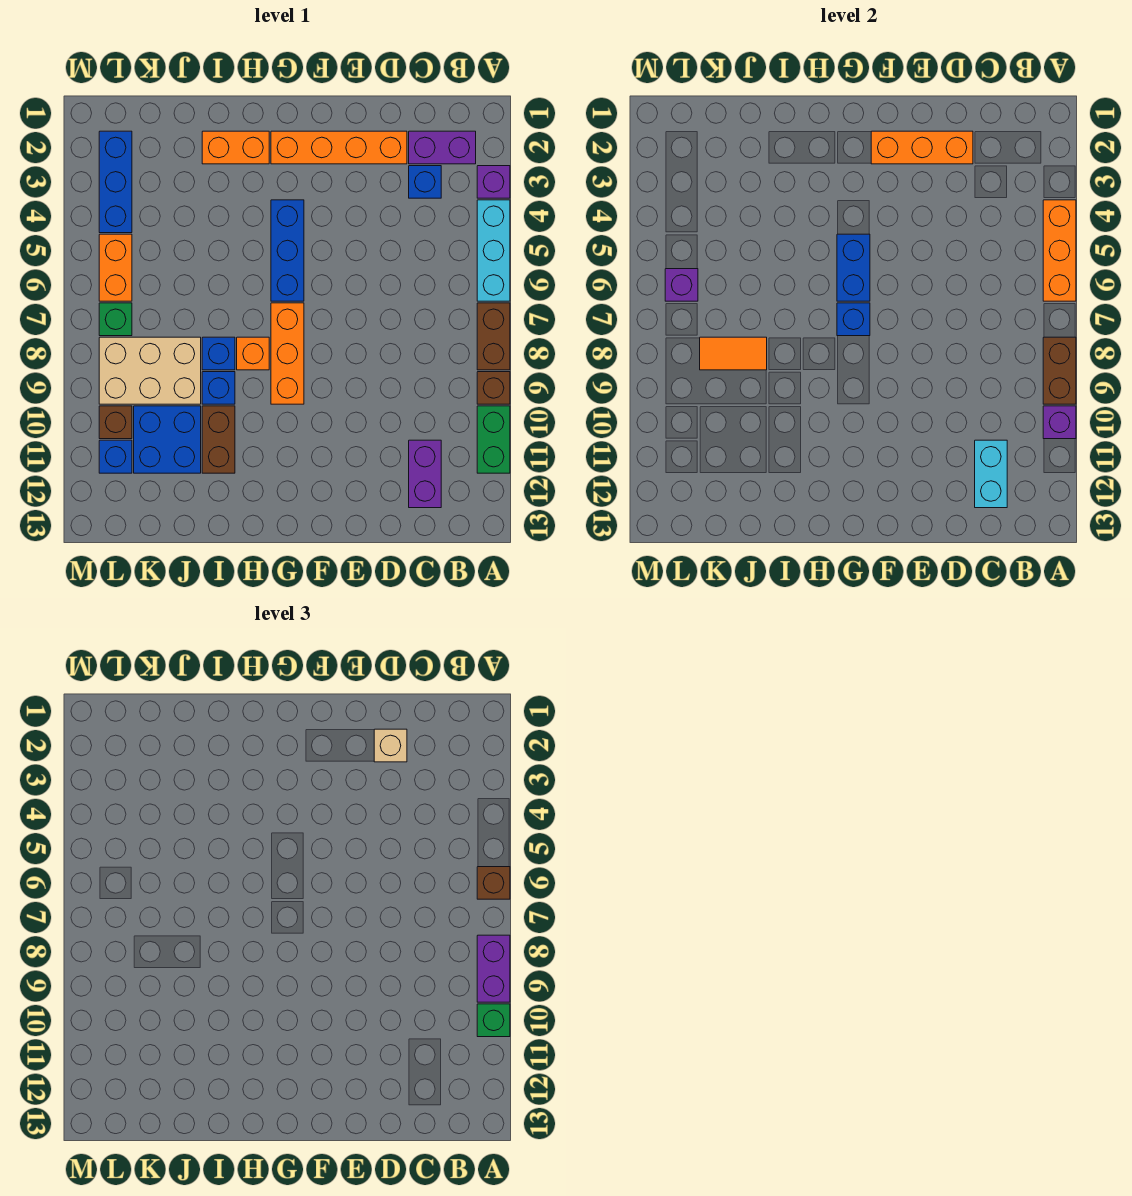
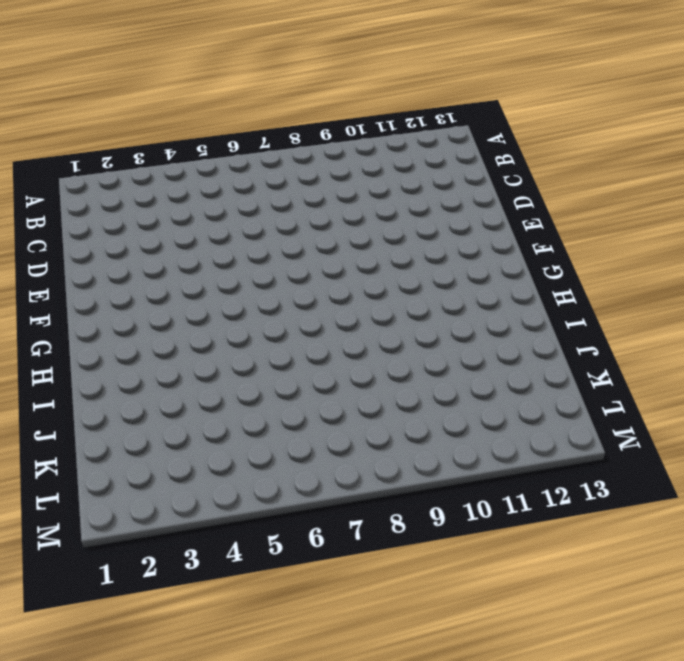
none -> purple 1x1 brick [477,166,510,198]
none -> cyan 1x3 brick [477,200,510,301]
none -> brown 1x2 brick [477,303,510,370]
none -> brown 1x1 brick [477,372,510,404]

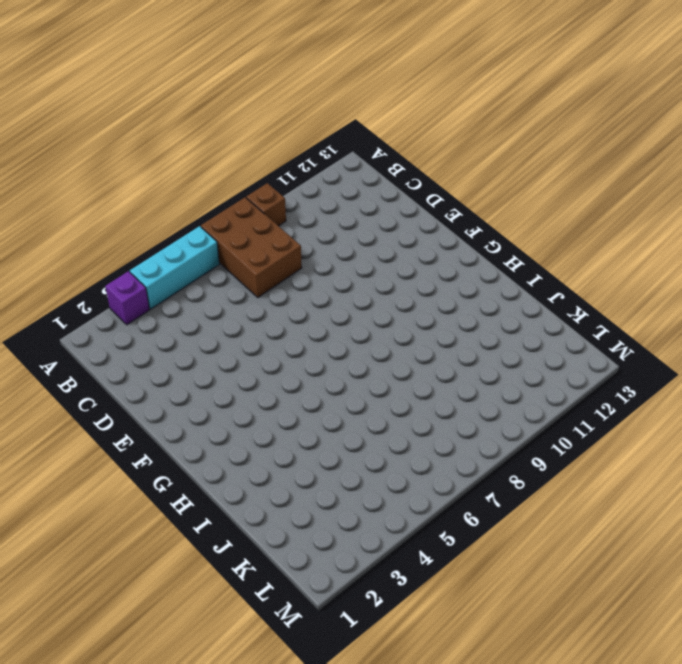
brown 2x3 brick [201,197,302,297] -> brown 1x2 brick [477,303,510,370]
none -> green 1x2 brick [477,406,510,473]
none -> purple 1x2 brick [409,131,476,164]
none -> blue 1x1 brick [409,166,441,198]
none -> purple 1x2 brick [409,440,441,508]

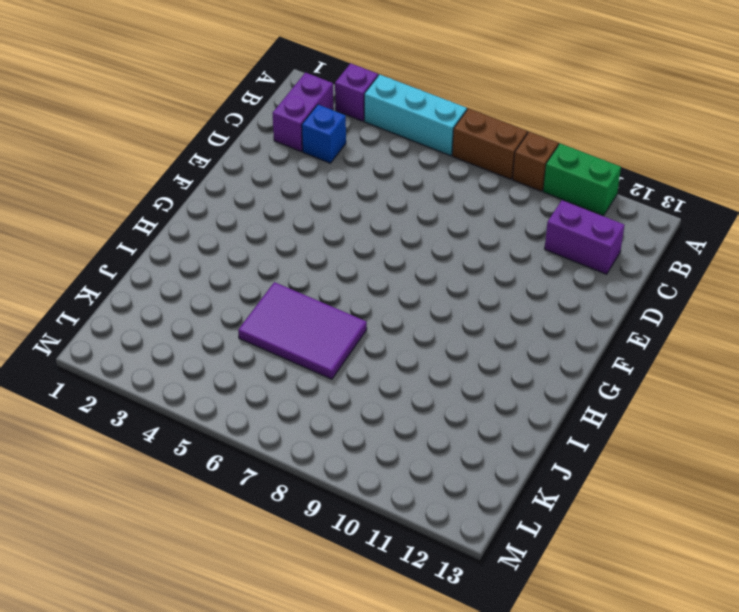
purple 2x3 tile [238,282,367,379] -> none
none -> orange 1x4 brick [271,131,407,164]
none -> blue 1x3 brick [271,200,304,301]
none -> orange 1x3 brick [271,303,304,404]
none -> orange 1x2 brick [202,131,269,164]

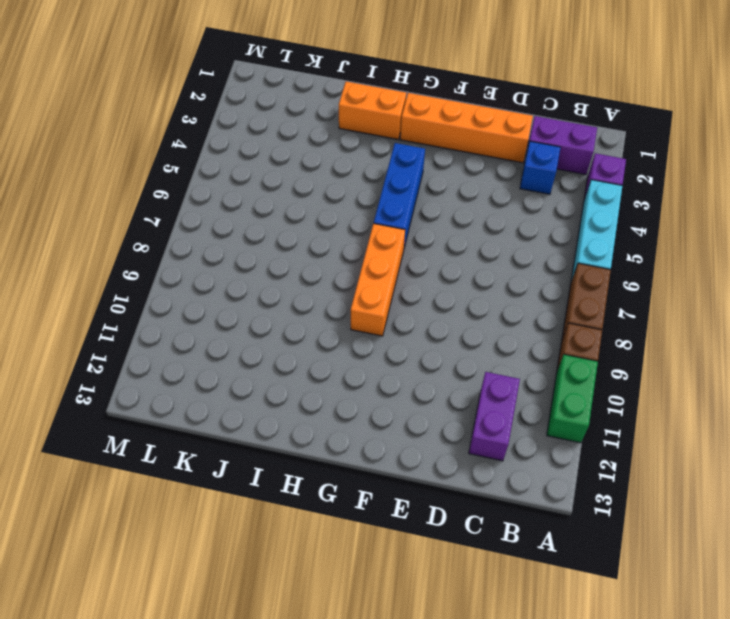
none -> orange 1x1 brick [237,337,269,370]
none -> blue 1x1 brick [202,337,235,370]
none -> blue 1x1 brick [202,372,235,404]
none -> brown 1x2 brick [202,406,235,473]

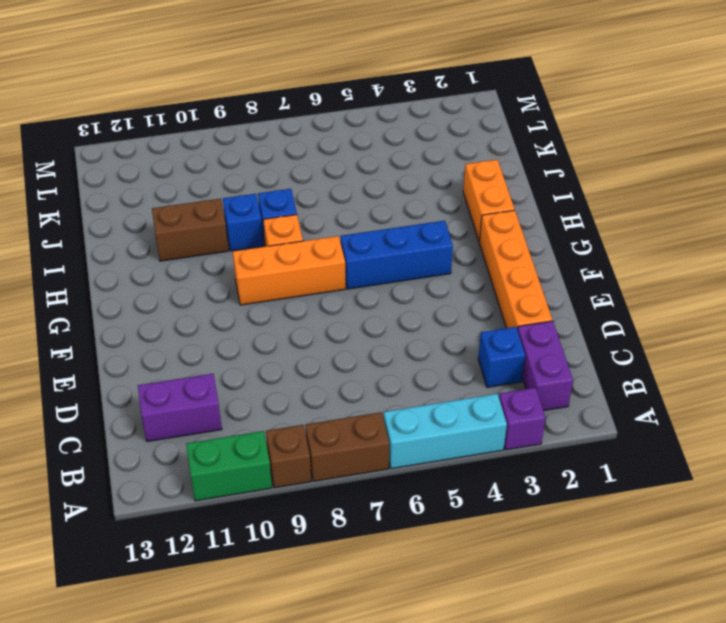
none -> tan 2x3 brick [99,337,201,404]
none -> blue 2x2 brick [134,406,201,473]
none -> blue 1x3 brick [99,131,132,233]
none -> orange 1x2 brick [99,234,132,301]

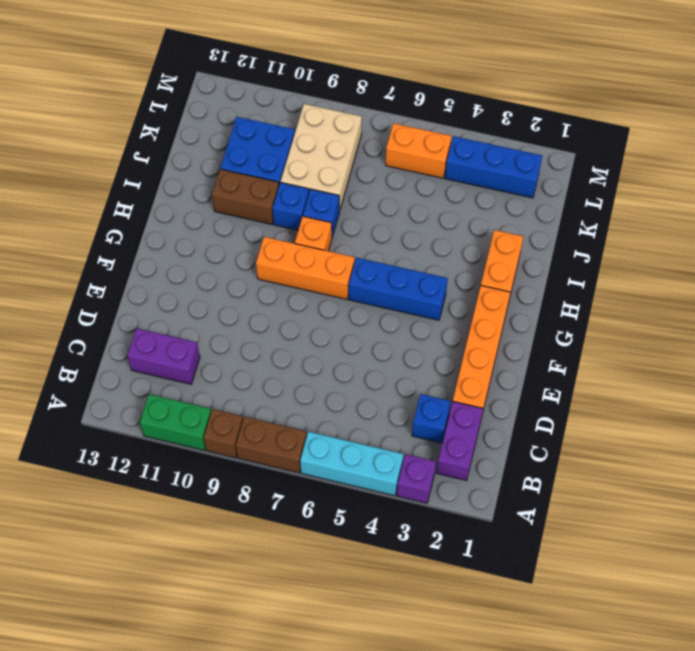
none -> green 1x1 brick [99,303,132,336]
none -> brown 1x1 brick [99,406,132,439]
none -> blue 1x1 brick [99,440,132,473]
none -> orange 1x3 brick [1043,200,1076,301]

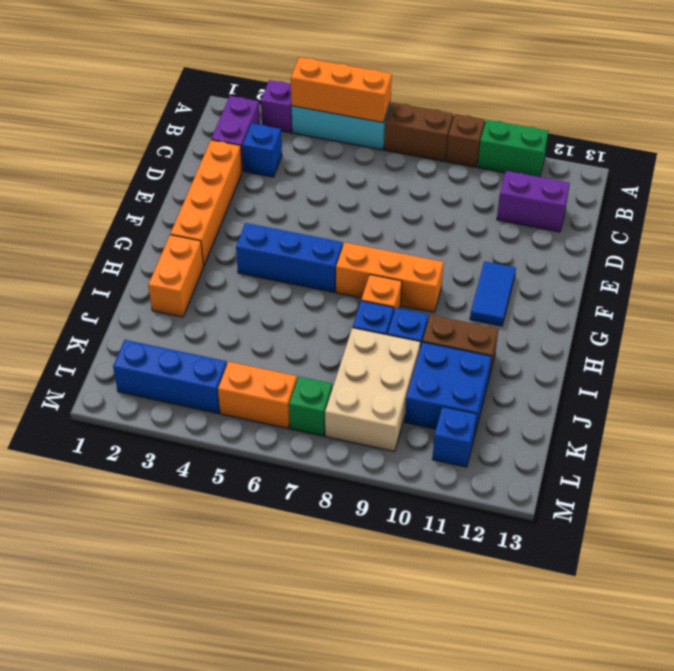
blue 1x2 tile [470,261,516,326] -> none
none -> brown 1x1 brick [99,406,132,439]
none -> brown 1x2 brick [1043,337,1076,404]
none -> purple 1x1 brick [1043,406,1076,439]
none -> cyan 1x2 brick [975,440,1007,508]

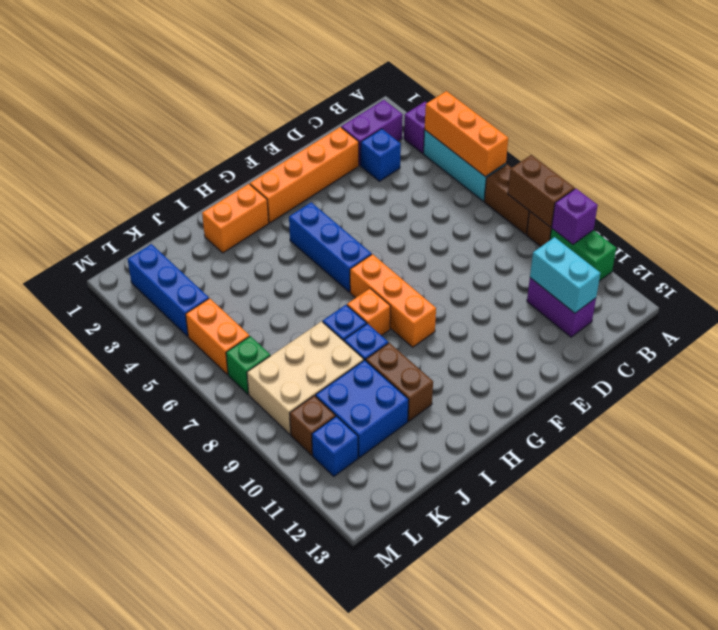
none -> orange 1x3 brick [871,131,973,164]
none -> blue 1x2 brick [837,234,870,301]
none -> blue 1x1 brick [837,303,870,336]
none -> orange 1x2 tile [700,337,767,370]

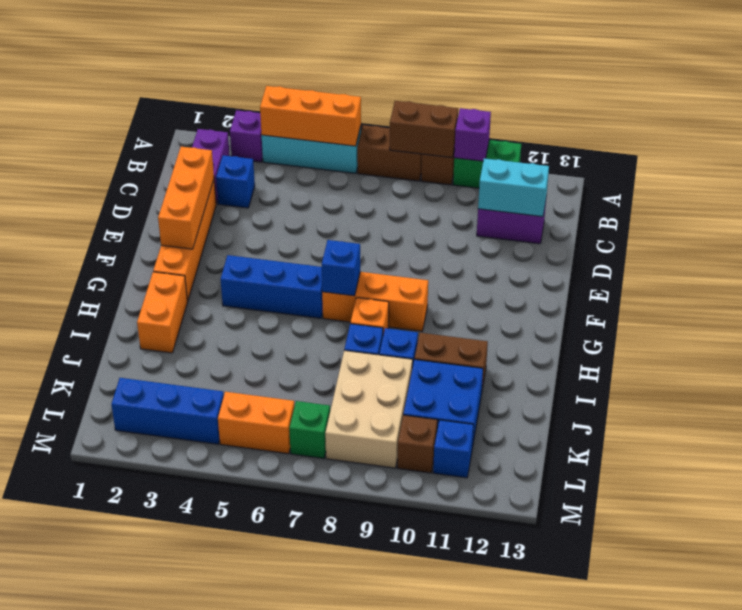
none -> blue 1x2 brick [837,234,870,301]
none -> orange 1x2 tile [700,337,767,370]
none -> purple 1x1 brick [665,269,698,301]
none -> brown 1x1 brick [477,867,510,899]

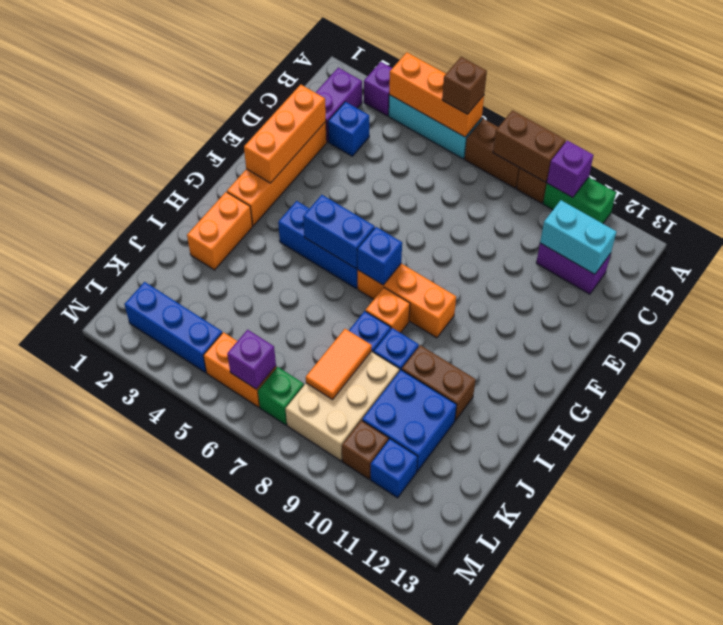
none -> purple 1x2 brick [477,935,510,1002]
none -> green 1x1 brick [477,1004,510,1037]
none -> tan 1x1 brick [374,729,407,762]

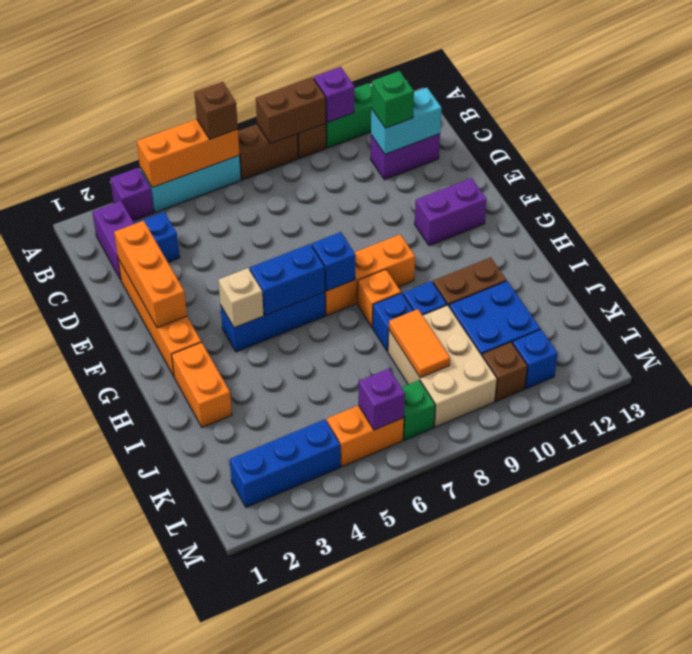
green 1x1 brick [371,71,414,128] -> green 1x1 brick moved to [477,1004,510,1037]
purple 1x2 brick [415,178,487,246] -> purple 1x2 brick moved to [477,935,510,1002]
tan 1x1 brick [218,268,264,328] -> tan 1x1 brick moved to [374,729,407,762]

